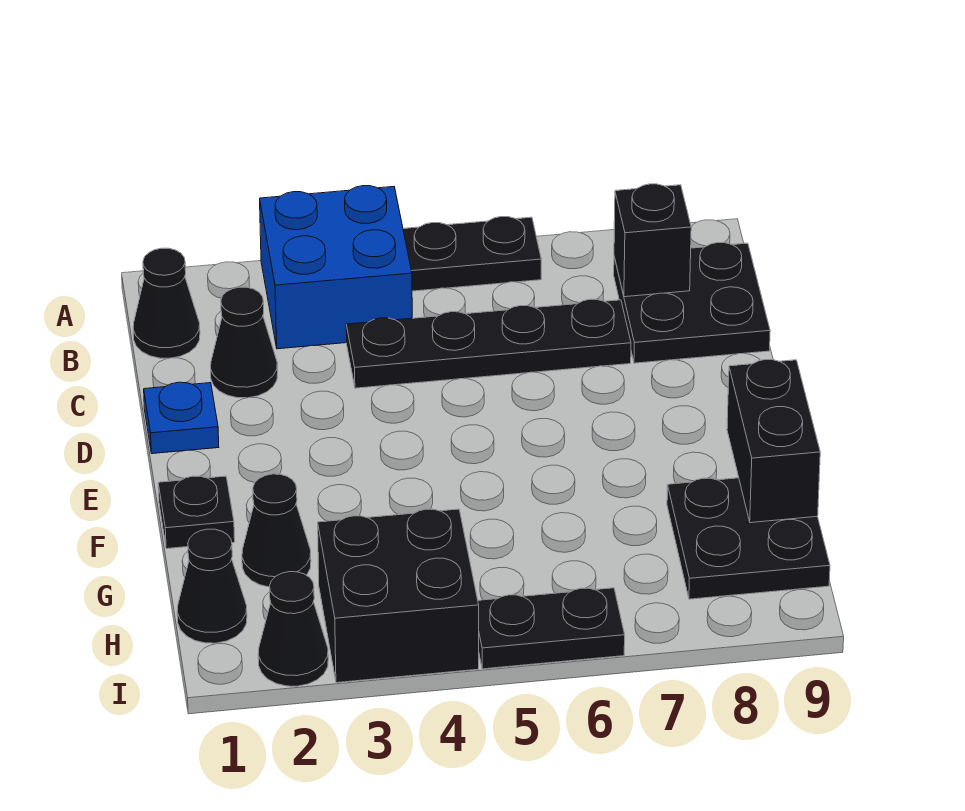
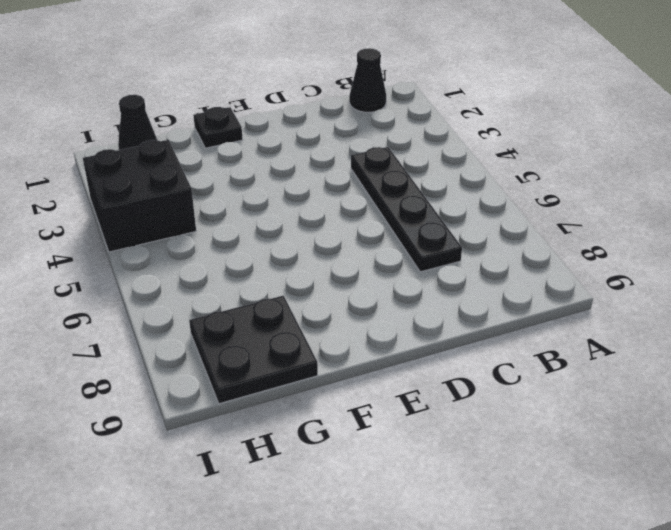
none -> blue 2x2 brick [260,186,412,349]
none -> black 1x2 plate [403,217,541,291]
none -> black 2x2 plate [614,243,770,363]

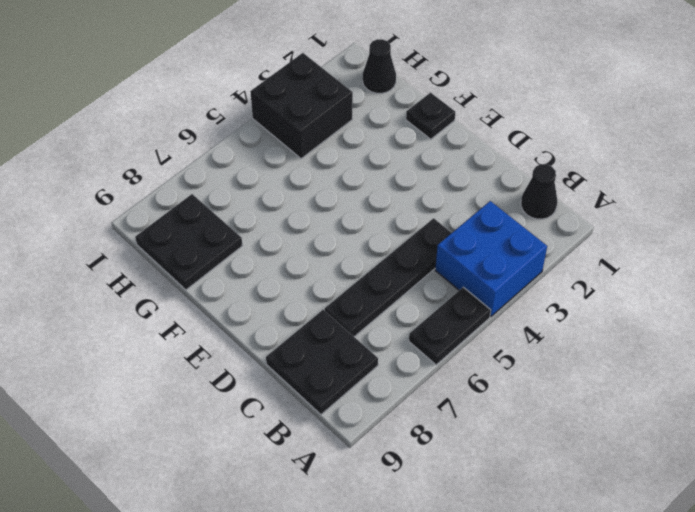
none -> black 1x1 cone [211,287,278,398]
none -> blue 1x1 plate [144,382,219,454]
none -> black 1x1 cone [242,474,311,587]

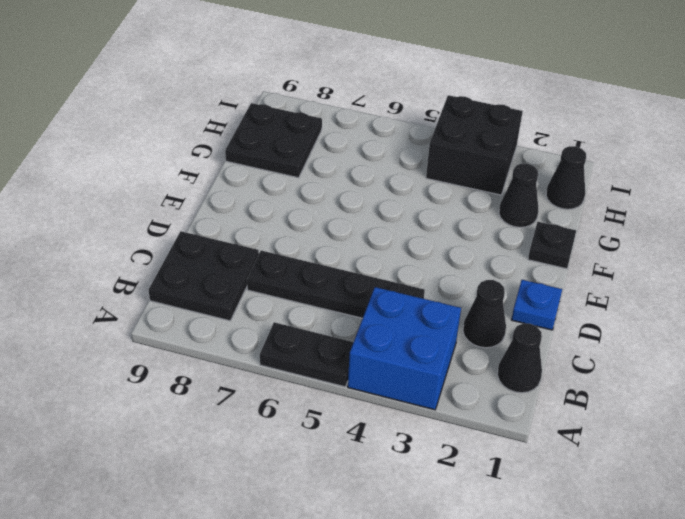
none -> black 1x1 cone [258,572,328,686]
none -> black 1x2 plate [478,588,625,669]
none -> black 1x1 brick [614,184,691,297]

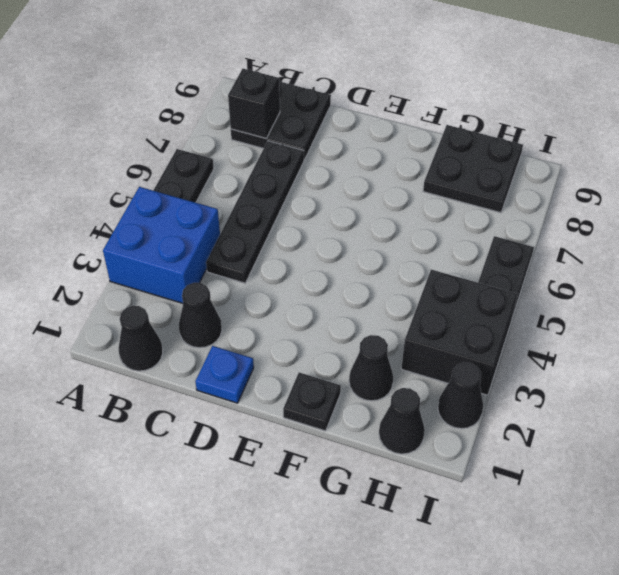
none -> black 1x2 brick [727,360,820,523]

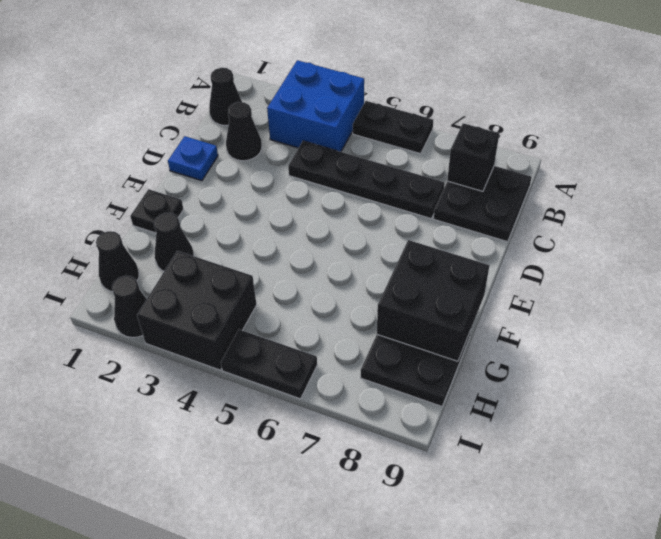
black 2x2 brick [377,240,490,361] -> black 1x2 brick [727,360,820,523]

